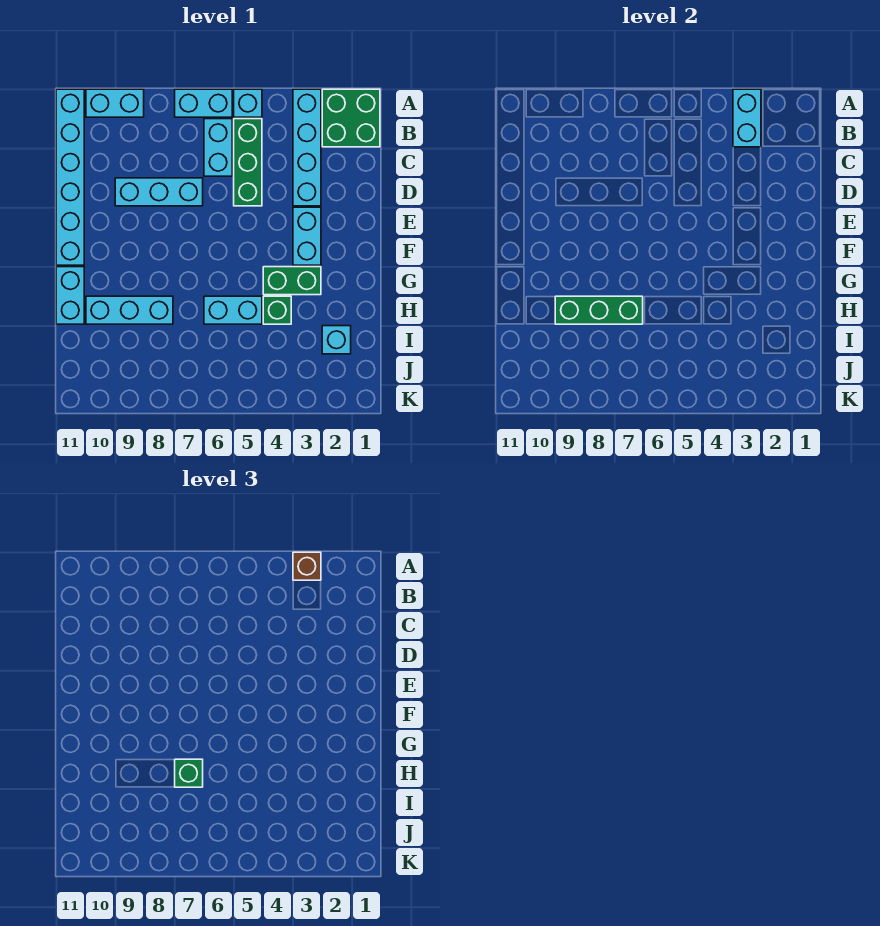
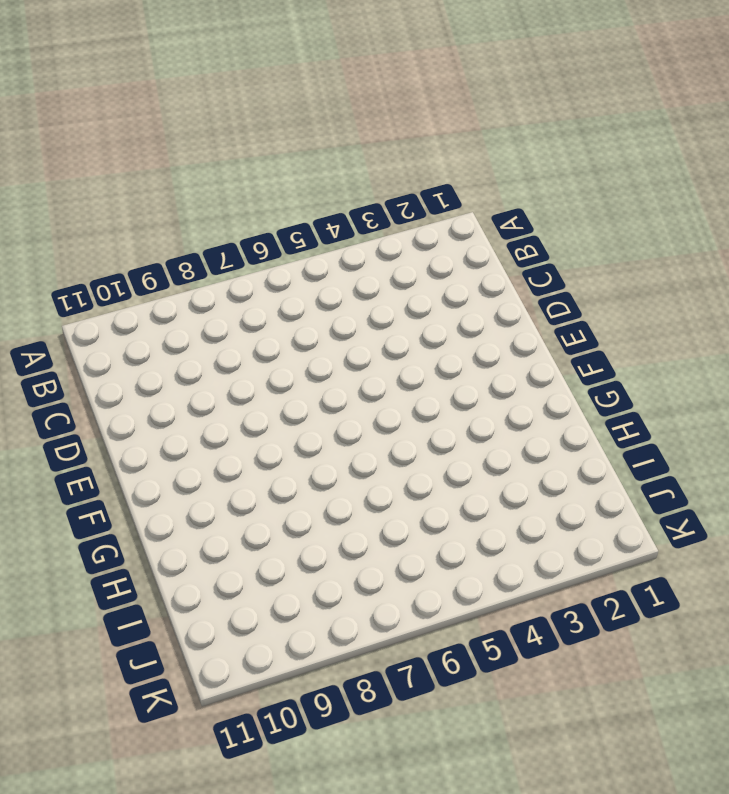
none -> green 2x2 brick [322,89,380,147]
none -> cyan 1x4 brick [293,89,321,206]
none -> cyan 1x1 brick [234,89,262,117]

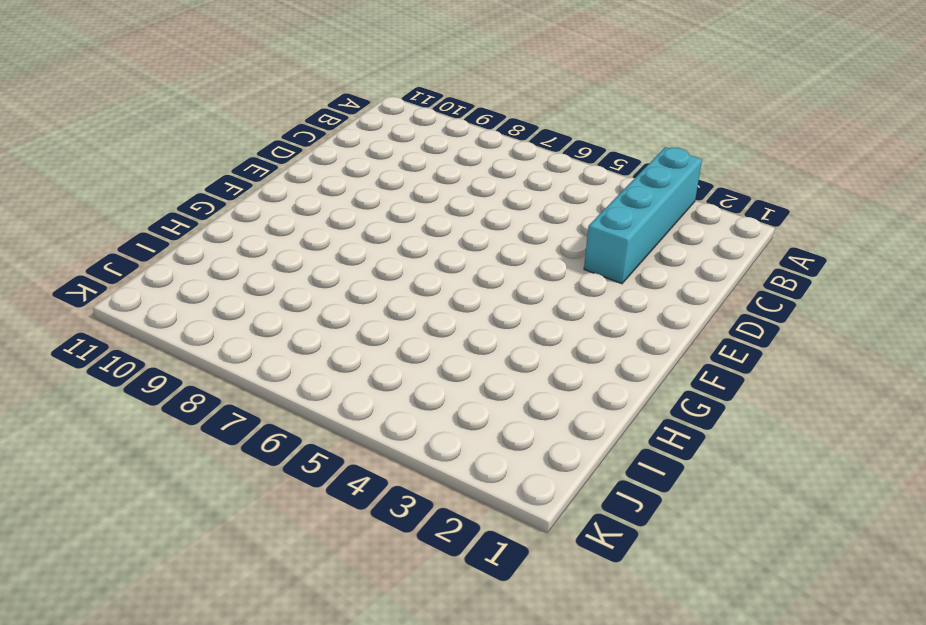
none -> green 2x2 brick [322,89,380,147]
none -> cyan 1x1 brick [234,89,262,117]
none -> cyan 1x2 brick [175,89,232,117]

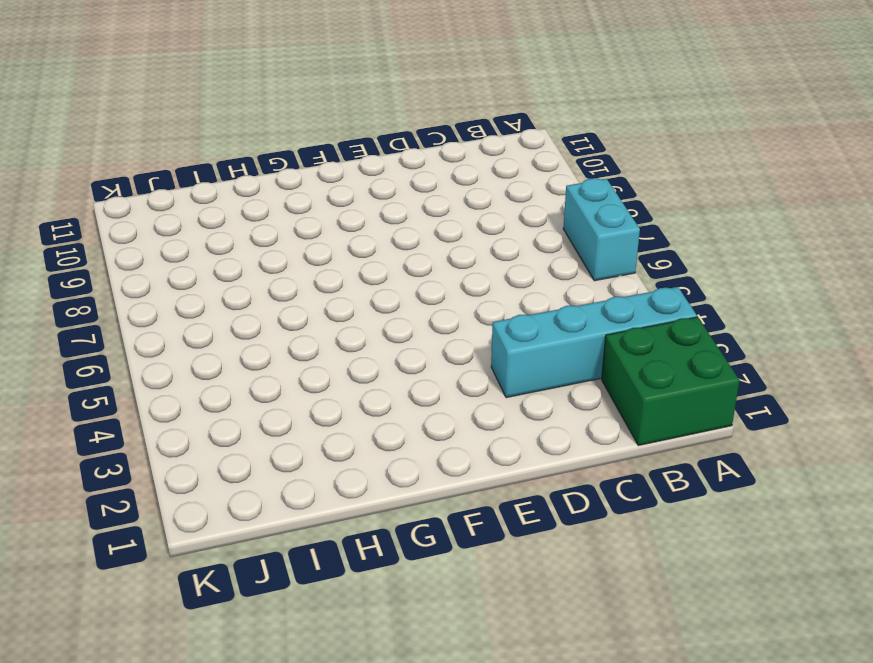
none -> cyan 1x1 brick [234,89,262,117]
none -> cyan 1x2 brick [86,89,144,117]
none -> cyan 1x6 brick [56,89,84,265]

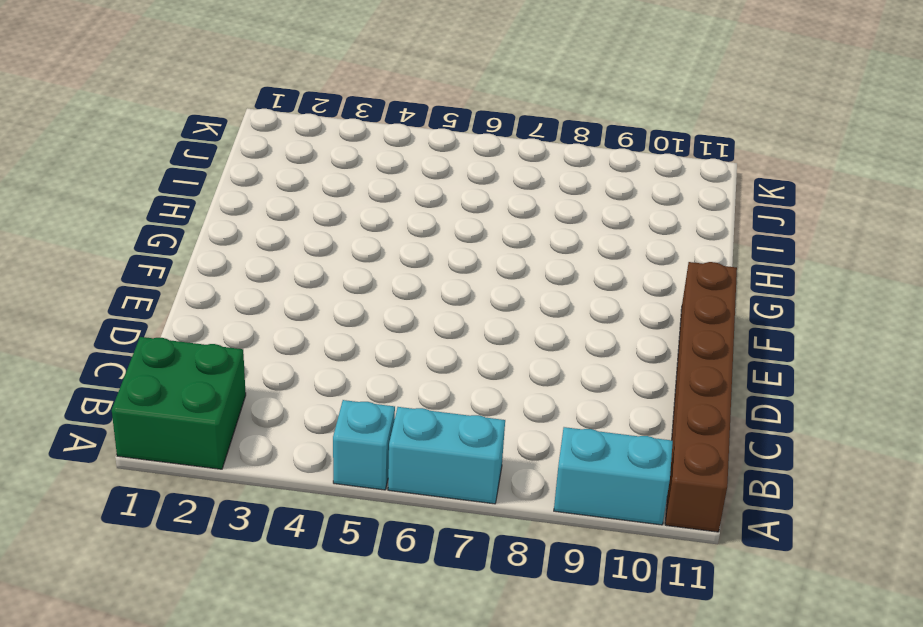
brown 1x6 brick [665,262,737,532] -> cyan 1x6 brick [56,89,84,265]
none -> cyan 1x4 brick [293,89,321,206]
none -> green 1x3 brick [234,119,262,206]
none -> cyan 1x2 brick [204,119,232,176]

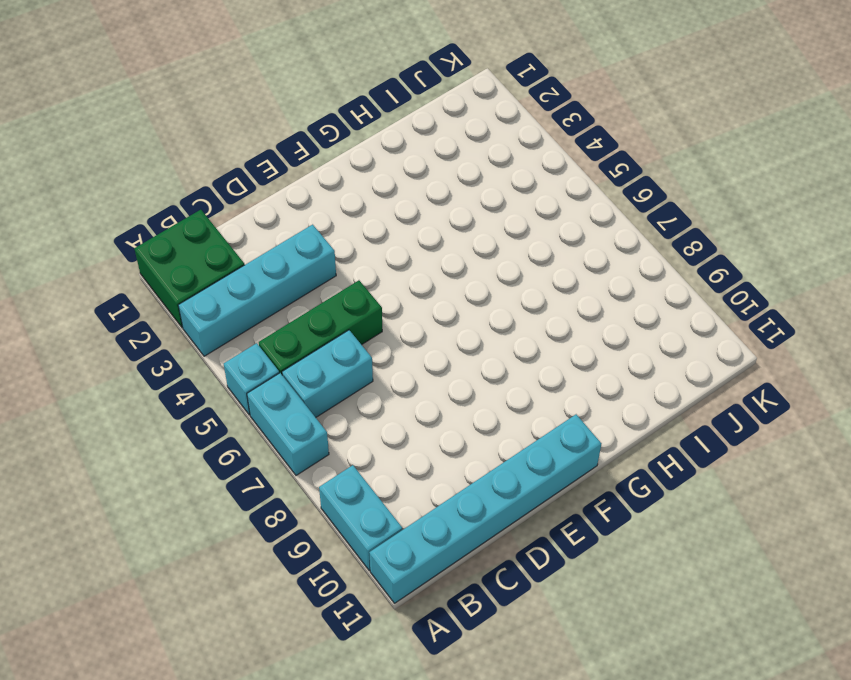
none -> cyan 1x3 brick [115,178,203,206]
none -> cyan 1x2 brick [293,207,321,265]
none -> green 1x2 brick [263,267,321,295]

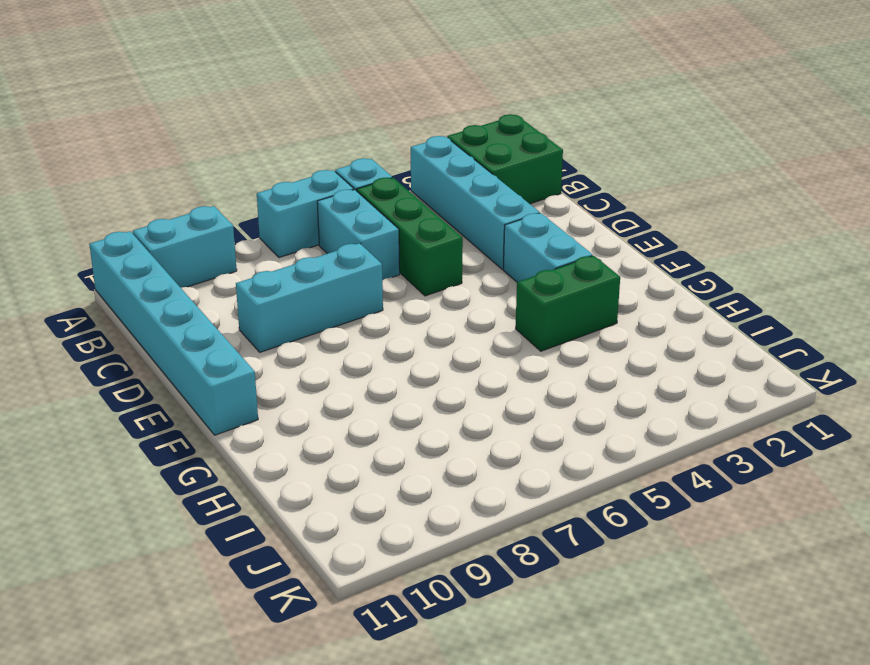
none -> cyan 1x2 brick [56,267,84,324]
none -> green 1x1 brick [263,296,291,324]
none -> cyan 1x2 brick [204,296,262,324]

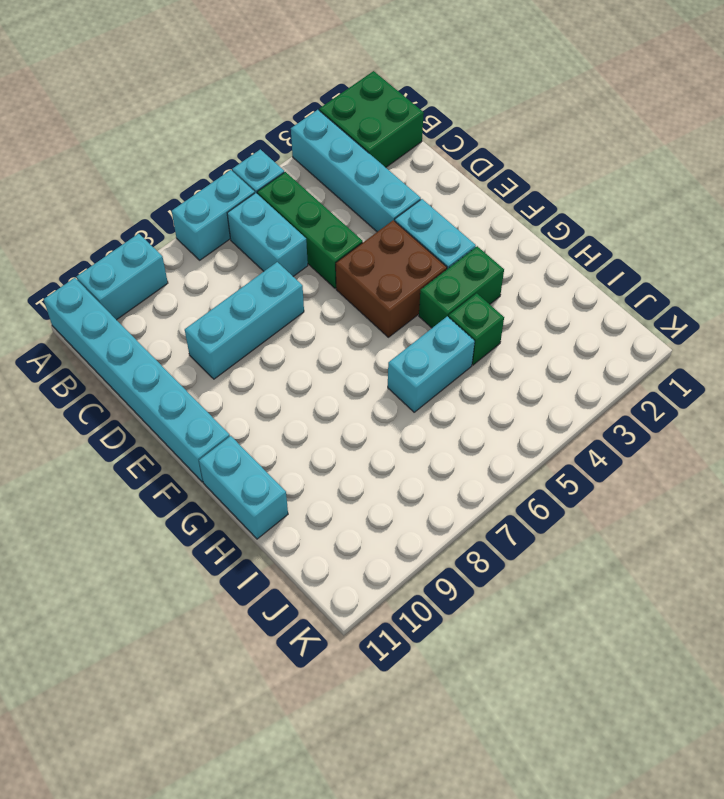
brown 2x2 brick [336,220,447,337] -> none
none -> cyan 1x3 brick [86,296,173,324]
none -> cyan 1x1 brick [322,326,351,354]
none -> cyan 1x2 brick [733,89,761,147]

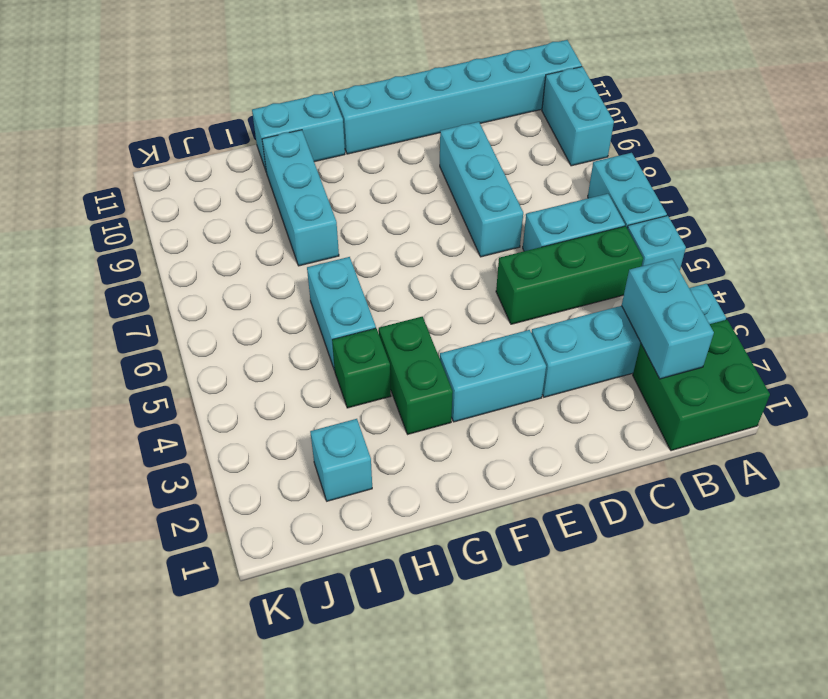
cyan 1x2 brick [622,259,714,379] -> cyan 1x2 brick turned to [733,89,761,147]
none -> green 1x3 brick [555,296,643,324]
none -> brown 1x1 brick [293,552,321,580]
none -> green 1x1 brick [175,759,203,787]

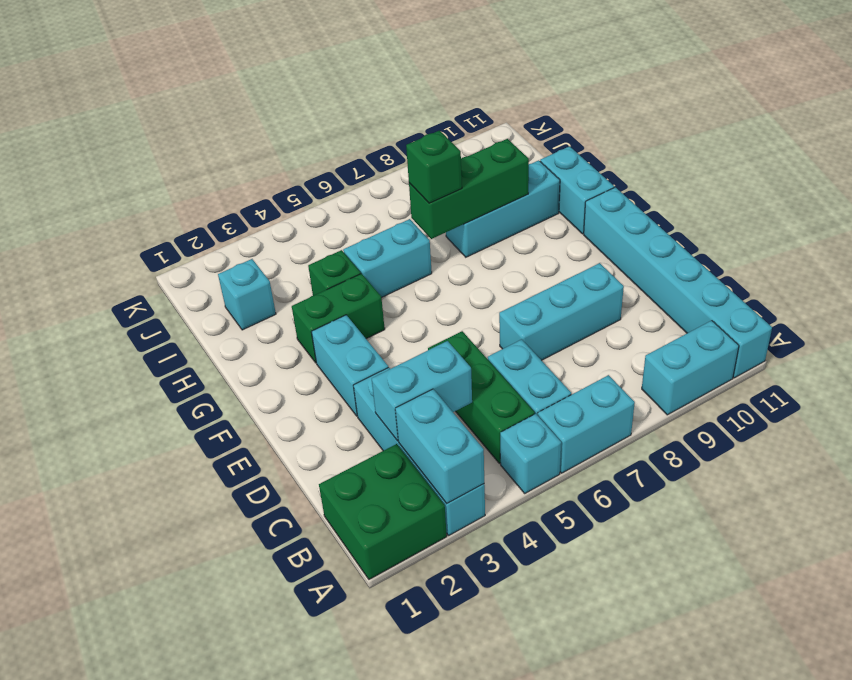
cyan 1x2 brick [372,341,472,441] -> none
none -> brown 1x1 brick [293,552,321,580]

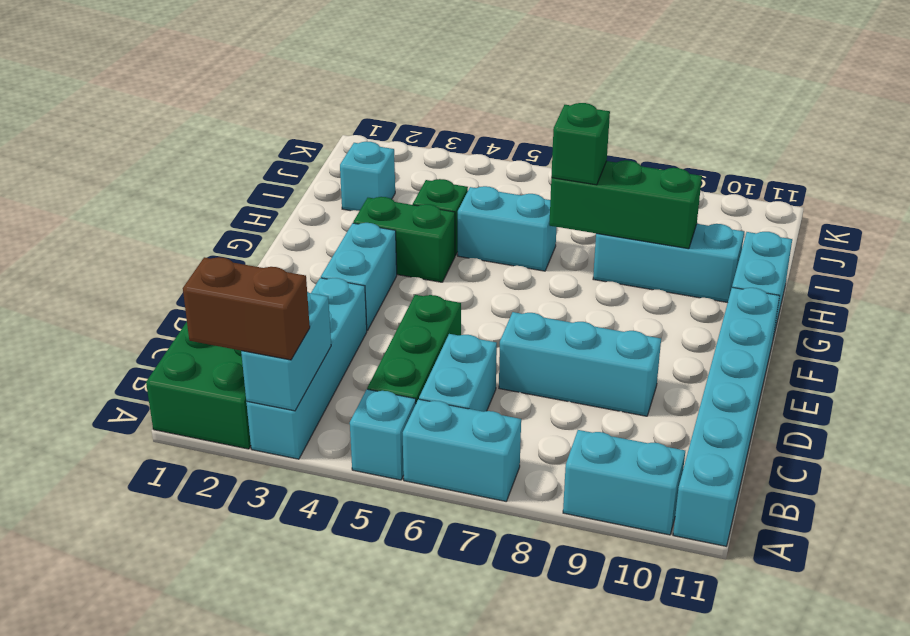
brown 1x2 brick [183,257,310,360] -> brown 1x1 brick [293,552,321,580]

